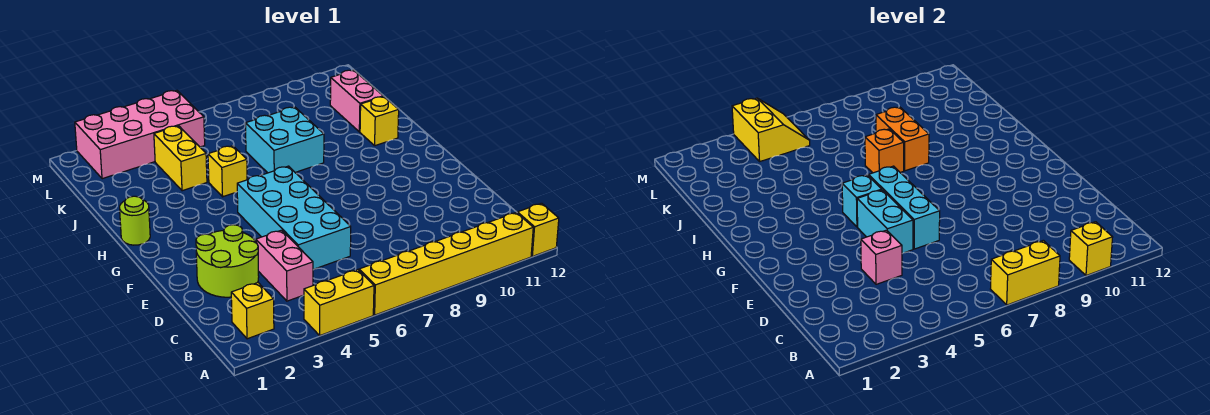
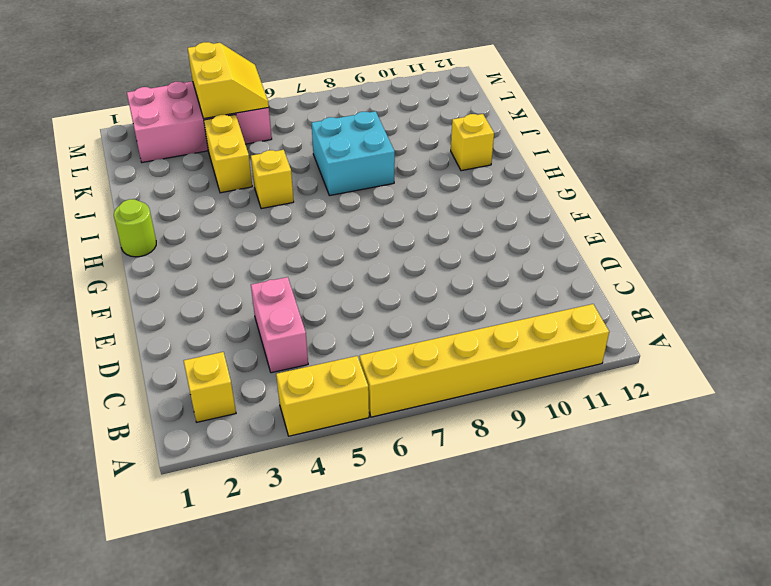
none -> yellow 1x1 brick [517,203,559,256]
none -> lime 2x2 round brick [196,225,259,297]
none -> cyan 2x4 brick [237,166,351,270]

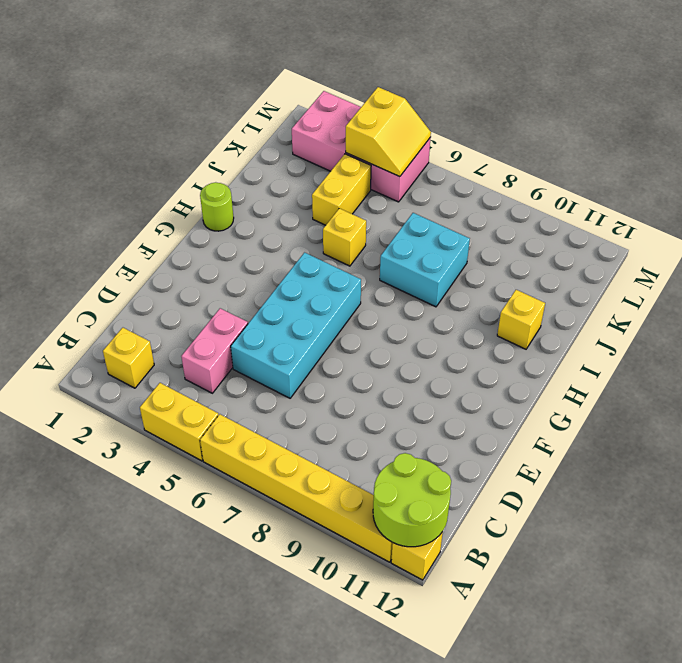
lime 2x2 round brick [373,453,451,547] -> lime 2x2 round brick moved to [196,225,259,297]
none -> pink 1x2 brick [330,70,383,132]
none -> yellow 1x2 brick [991,240,1060,305]
none -> yellow 1x1 brick [1069,222,1113,276]

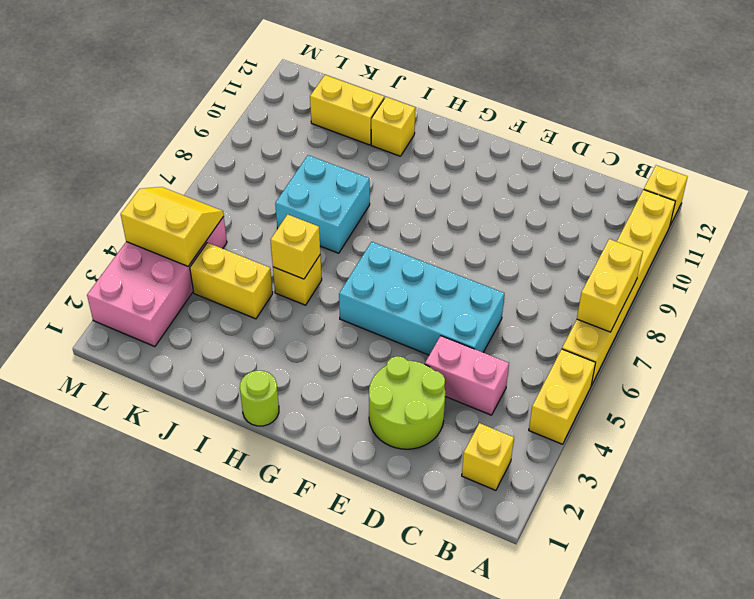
yellow 1x1 brick [271,214,320,279] -> yellow 1x1 brick moved to [1069,222,1113,276]
yellow 1x2 brick [310,75,384,145] -> pink 1x2 brick [330,70,383,132]
none -> pink 1x1 brick [861,230,902,284]
none -> cyan 1x2 brick [857,190,913,253]
none -> cyan 1x3 brick [869,166,940,249]

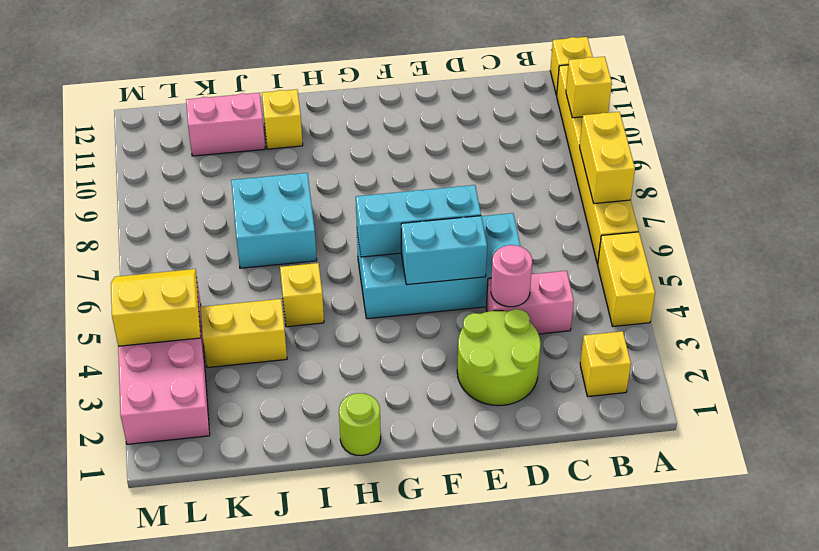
pink 1x1 round brick [491,245,532,307] -> pink 1x1 brick [861,230,902,284]
none -> cyan 1x1 brick [842,175,882,227]
none -> orange 1x1 brick [865,129,904,173]
none -> orange 1x2 brick [876,107,929,171]

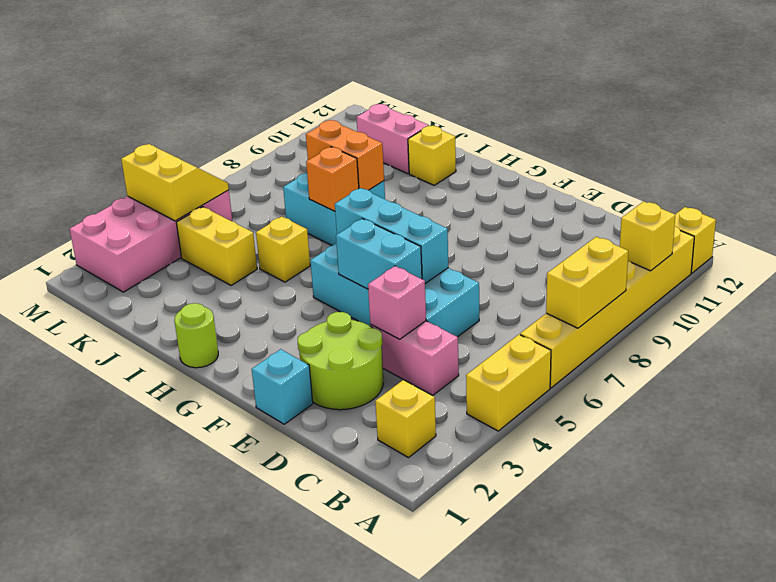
cyan 1x1 brick [252,349,313,424] -> cyan 1x1 brick moved to [842,175,882,227]

